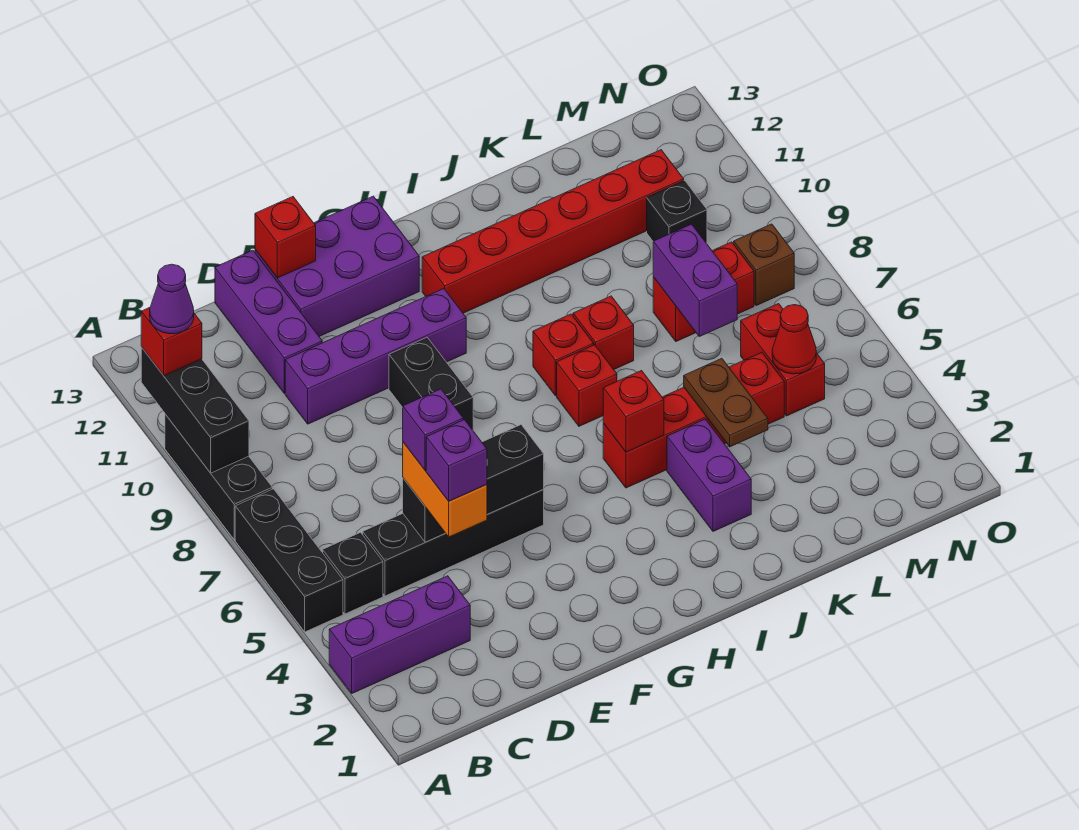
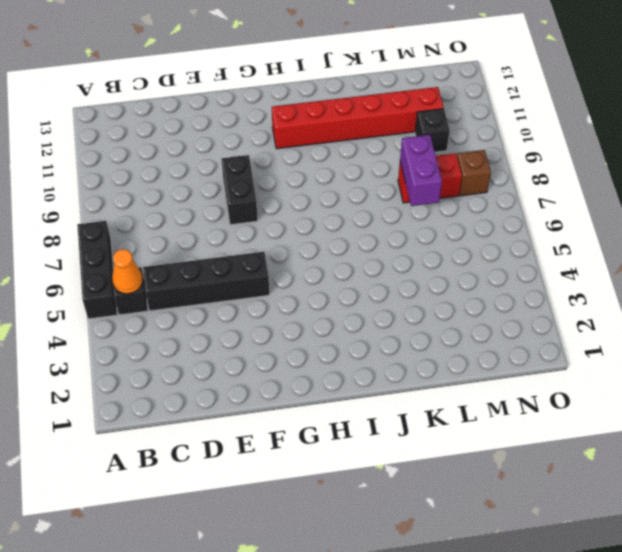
orange 1x1 cone [112,249,143,294] -> none
none -> purple 1x3 brick [329,576,470,693]
none -> black 1x3 brick [165,414,272,540]
none -> purple 1x4 brick [285,289,466,424]
none -> purple 1x3 brick [215,250,322,393]

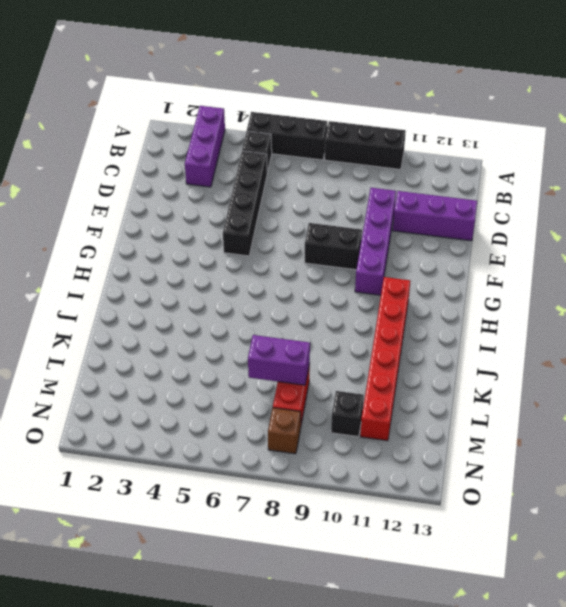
none -> purple 2x3 brick [255,196,419,336]
none -> red 1x4 brick [603,352,784,488]
none -> red 1x1 brick [557,345,617,426]
none -> red 1x1 brick [533,314,594,396]

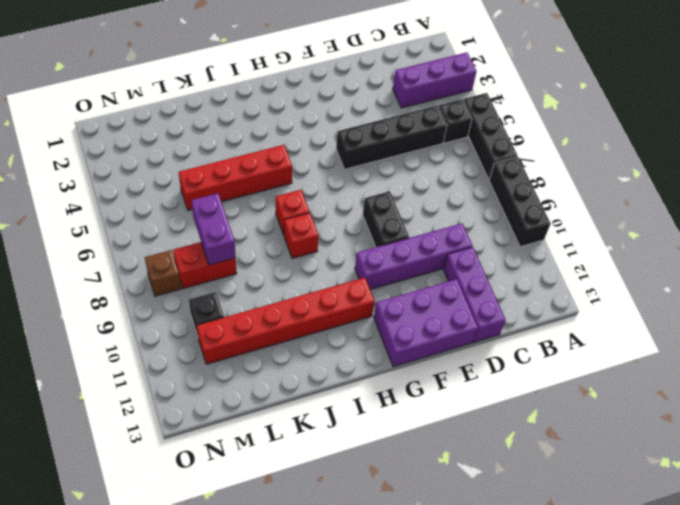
none -> purple 1x2 brick [667,419,751,531]
none -> red 1x1 brick [573,296,634,369]
none -> red 1x2 brick [741,304,825,416]
none -> black 1x3 brick [141,347,249,473]

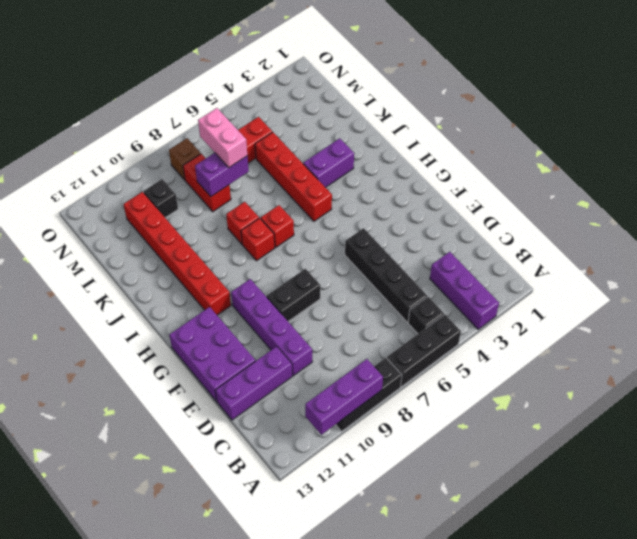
purple 1x3 brick [305,359,383,435] -> black 1x3 brick [141,347,249,473]
pink 1x2 brick [198,108,248,168] -> none
none -> black 1x3 brick [403,425,544,542]
none -> red 1x1 brick [255,197,316,278]
none -> red 1x1 brick [603,371,664,452]
none -> brown 1x2 plate [684,358,768,447]

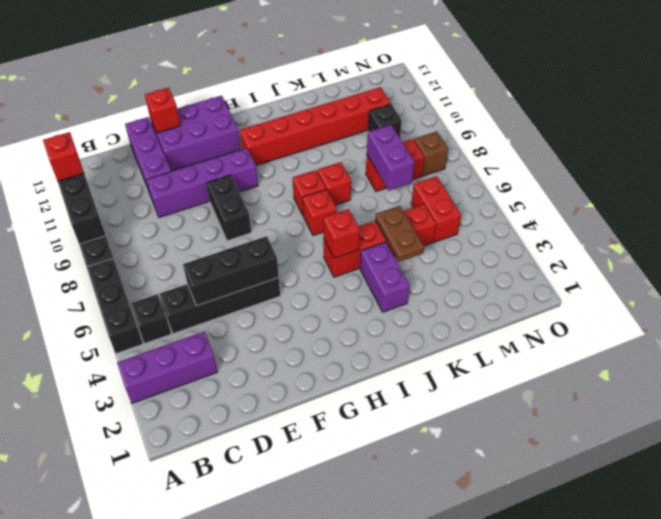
none -> red 1x1 cone [772,305,816,374]
none -> orange 1x2 brick [403,442,487,537]
none -> purple 1x1 cone [150,264,194,334]
none -> purple 1x1 brick [426,420,487,501]

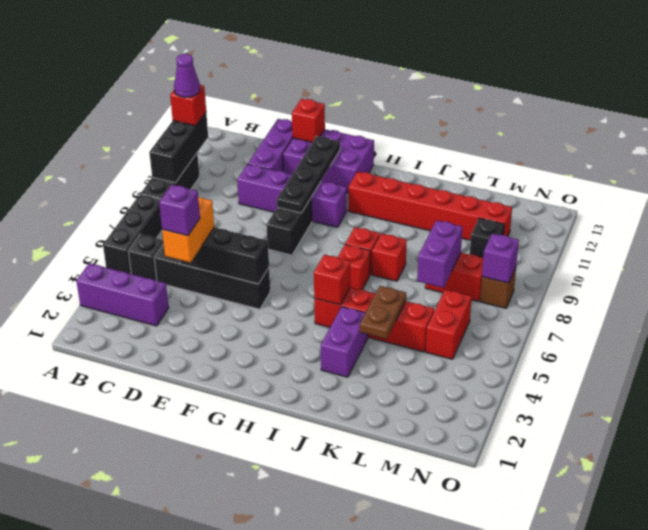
black 1x4 plate [277,136,340,213] -> none
purple 1x1 brick [482,233,519,283] -> purple 1x1 brick moved to [403,389,463,471]
none -> red 1x1 cone [772,305,816,374]

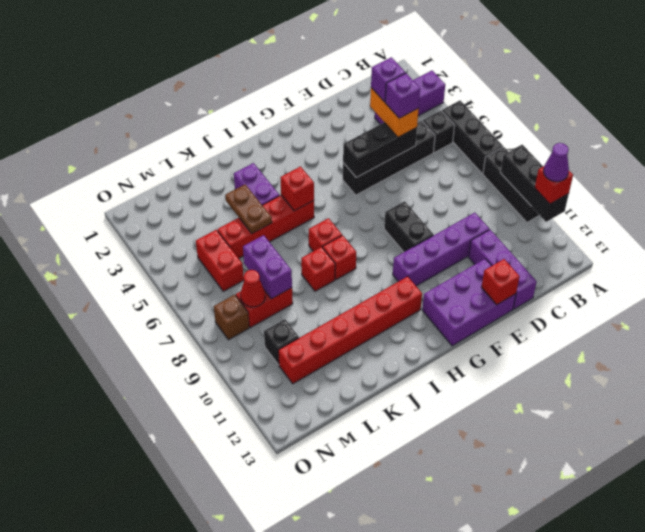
red 1x1 cone [240,270,265,307] -> red 1x1 cone moved to [772,305,816,374]

